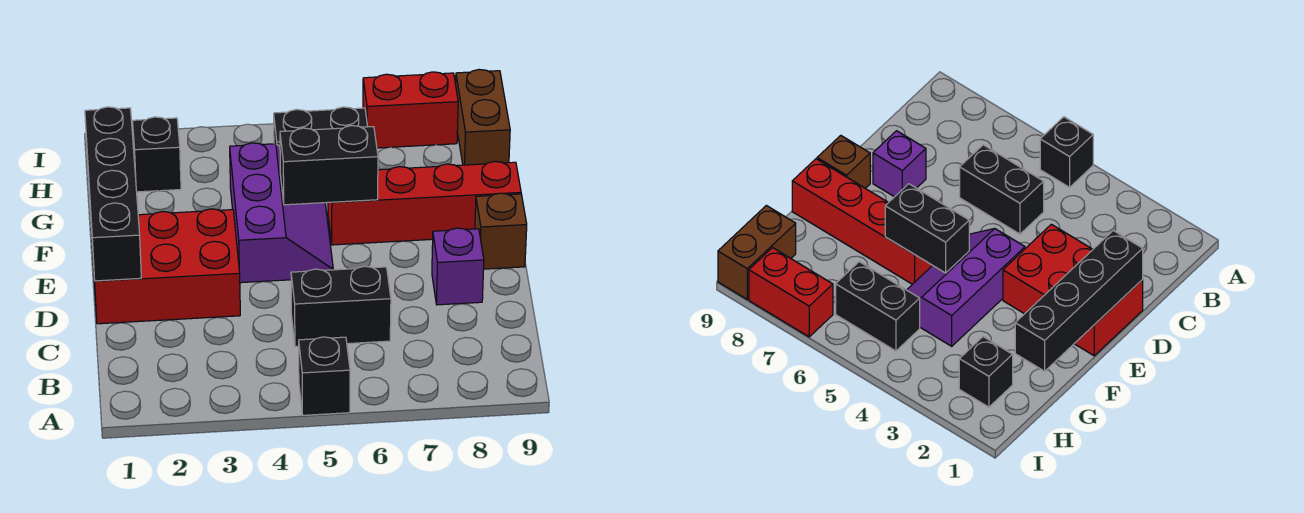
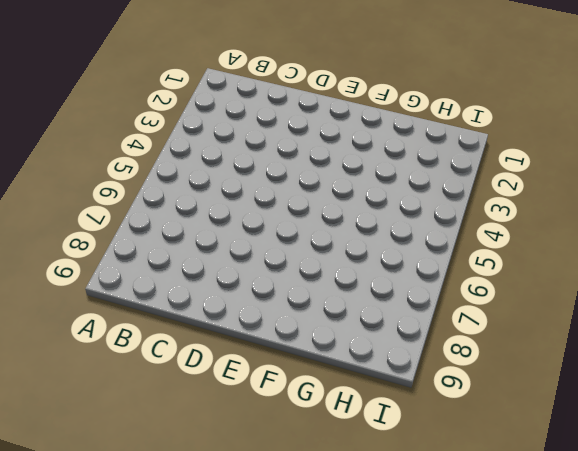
none -> black 1x1 brick [299,337,350,415]
none -> black 1x2 brick [291,266,391,347]
none -> red 2x3 brick [91,209,240,324]

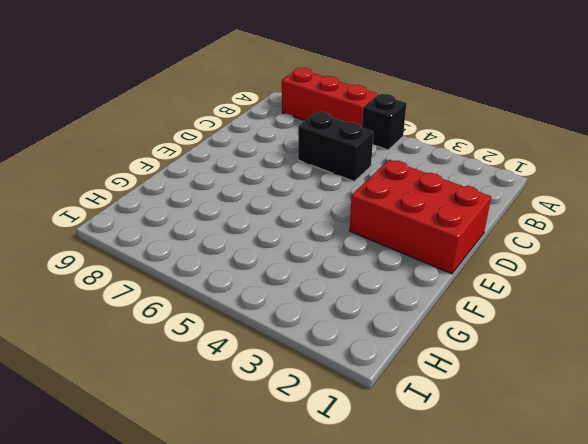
red 1x3 brick [282,68,378,128] -> none
none -> purple 1x1 brick [432,228,484,305]
none -> purple 2x3 slope [230,143,333,283]
none -> brown 1x1 brick [475,193,527,269]

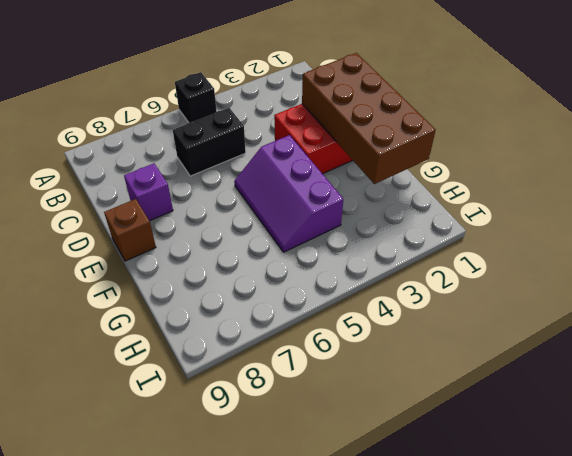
brown 2x4 brick [302,53,436,184] -> black 1x4 brick [85,107,141,281]
none -> red 1x4 brick [328,161,521,245]
none -> black 1x1 brick [133,117,181,192]
none -> black 1x2 brick [274,107,368,146]

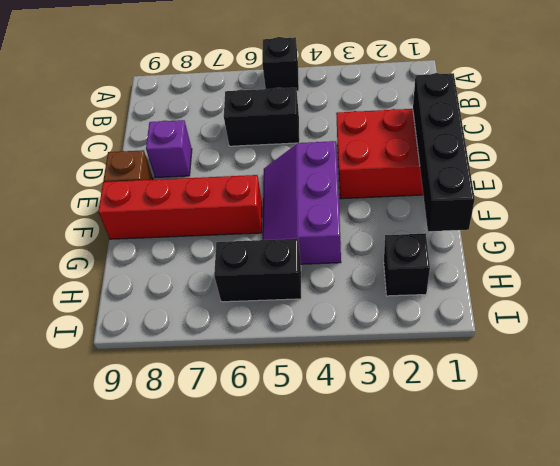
none -> brown 1x2 brick [456,69,510,165]
none -> red 1x2 brick [363,72,458,148]
none -> black 1x2 brick [280,126,378,205]

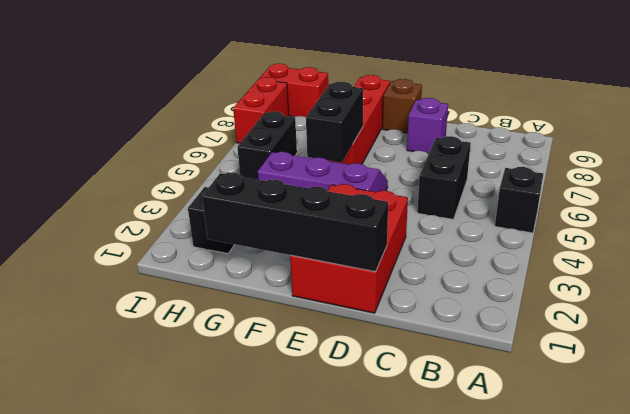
red 1x2 brick [259,64,328,117] -> brown 1x2 brick [456,69,510,165]

